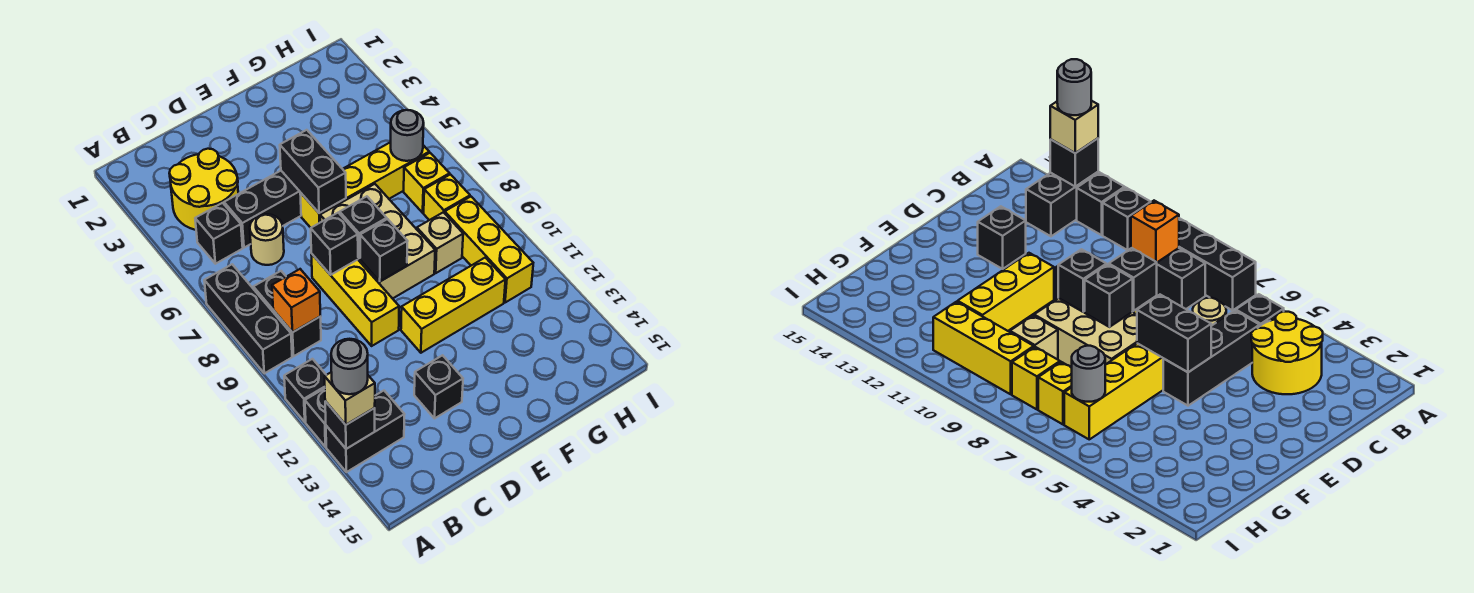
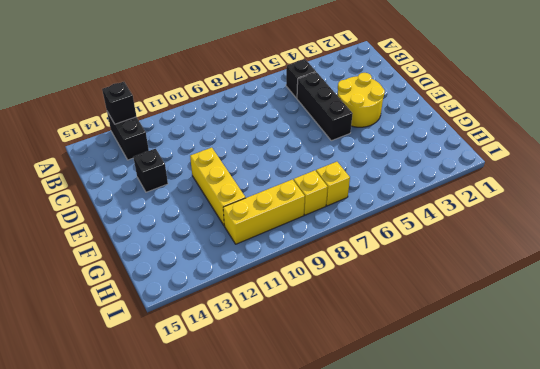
yellow 2x2 round brick [337,73,385,127] -> yellow 2x2 round brick moved to [169,149,238,230]
none -> black 1x3 brick [204,264,292,373]
none -> black 1x1 brick [284,359,326,422]
none -> black 1x1 brick [305,388,326,447]

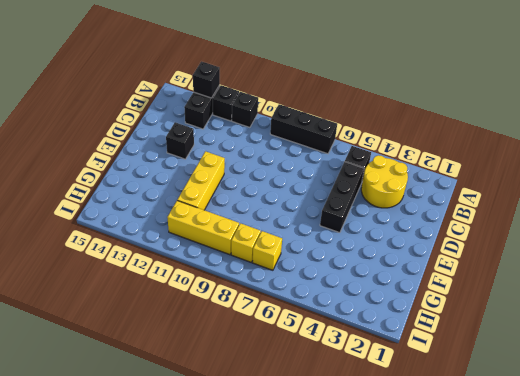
none -> black 1x2 brick [253,271,321,356]
none -> tan 1x1 round brick [250,214,284,265]
none -> yellow 1x3 brick [311,254,399,346]

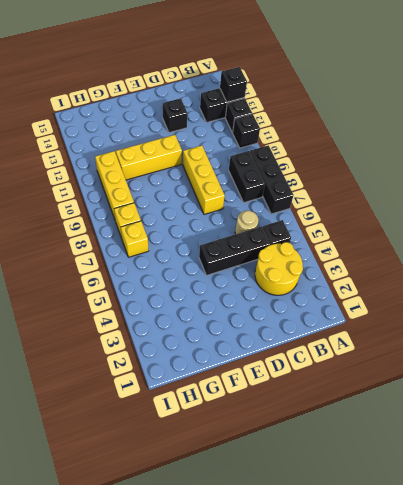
none -> yellow 1x4 brick [300,142,429,228]
none -> tan 2x3 brick [320,184,435,299]
none -> tan 1x1 brick [417,212,463,273]

